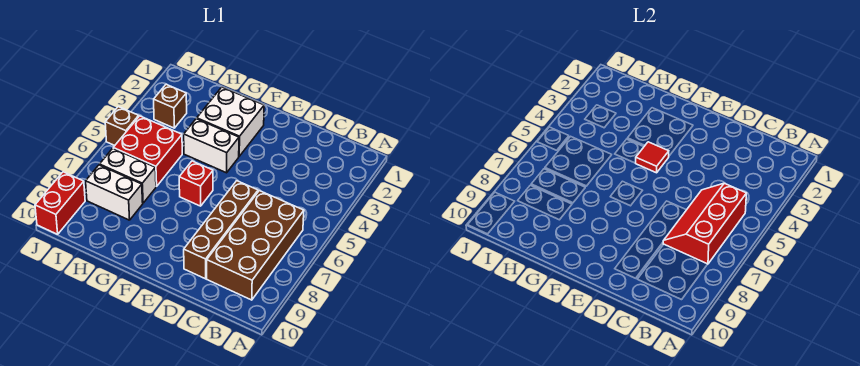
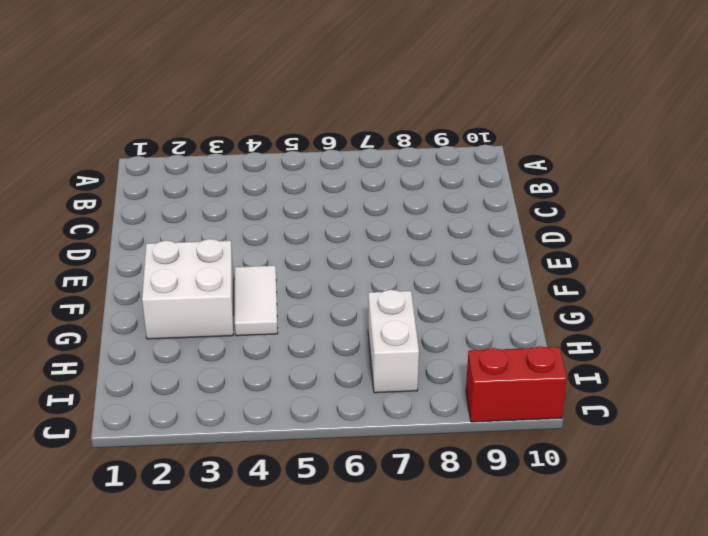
white 1x2 tile [235,266,278,336] -> white 1x2 brick [184,119,239,173]
none -> brown 2x4 brick [207,191,304,300]
none -> brown 1x4 brick [184,181,258,279]
none -> red 1x1 brick [179,161,213,206]

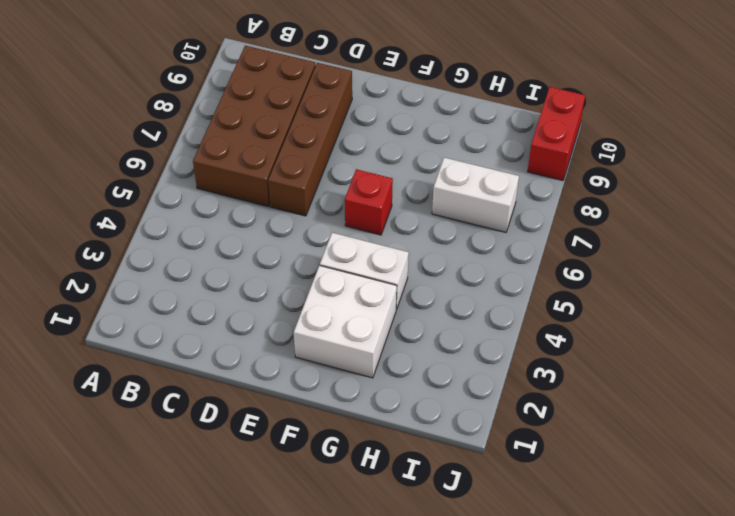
none -> red 2x2 brick [113,116,182,186]
none -> white 1x2 brick [86,165,143,220]
none -> brown 1x1 brick [154,84,187,128]

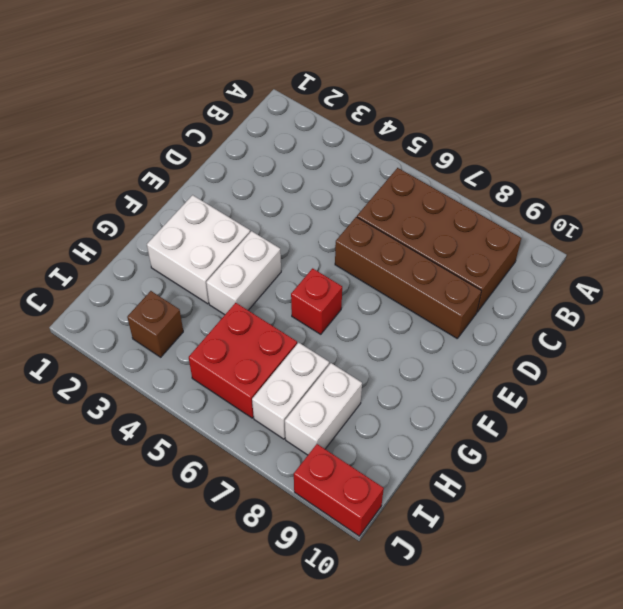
none -> brown 1x1 brick [105,107,139,146]
none -> red 2x3 slope [663,183,746,264]
none -> red 1x1 tile [636,142,669,173]

